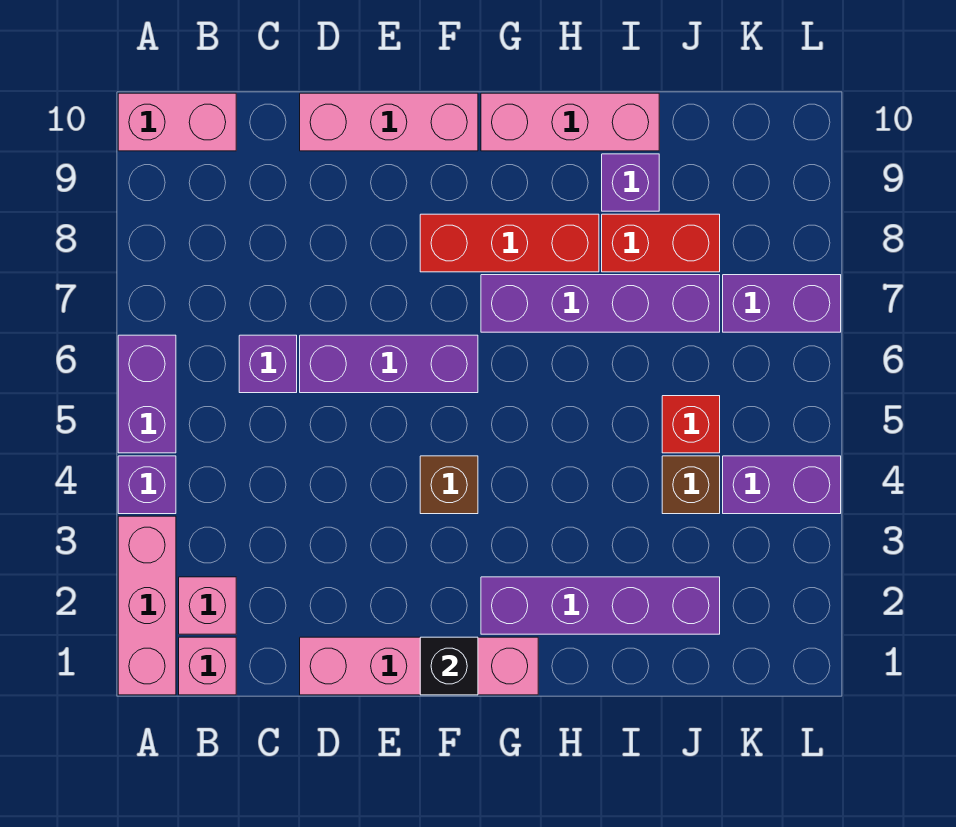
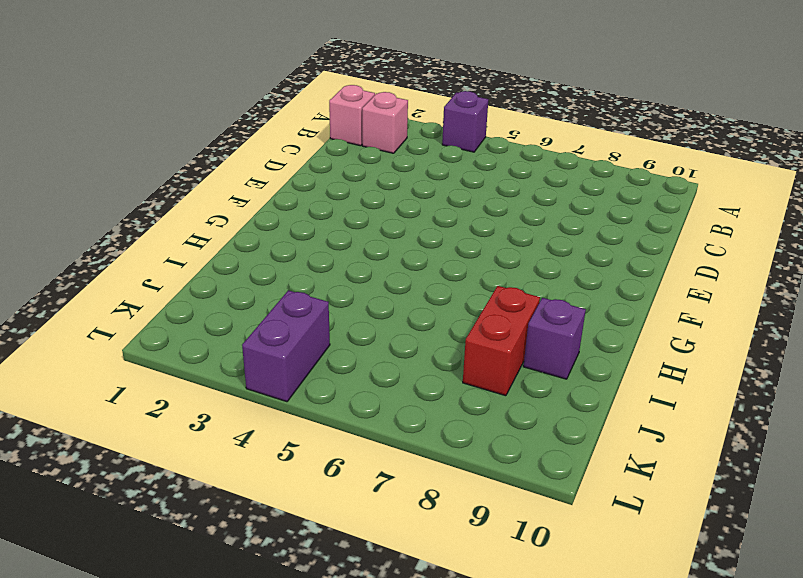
none -> pink 1x3 brick [118,516,176,695]
none -> purple 1x2 brick [118,335,176,453]
none -> pink 1x2 brick [118,93,236,151]

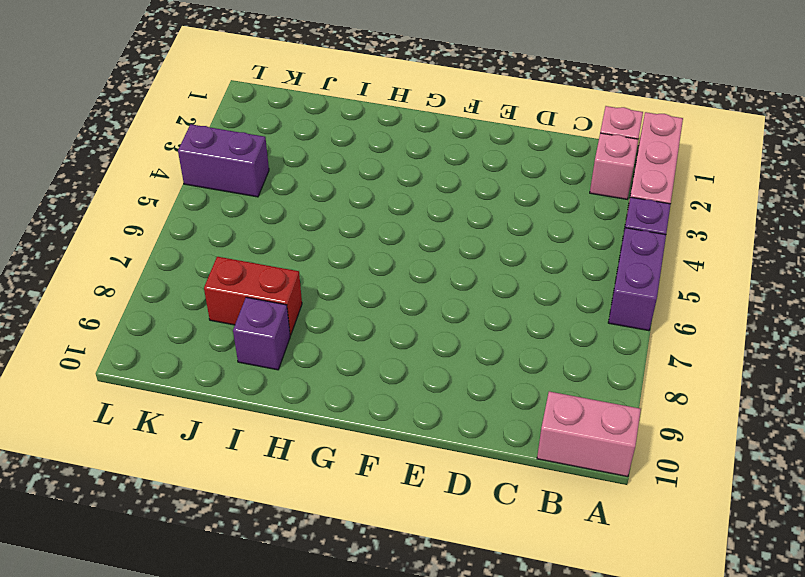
none -> purple 1x1 brick [239,335,297,393]
none -> pink 1x4 brick [300,637,538,695]
none -> purple 1x3 brick [300,335,478,393]

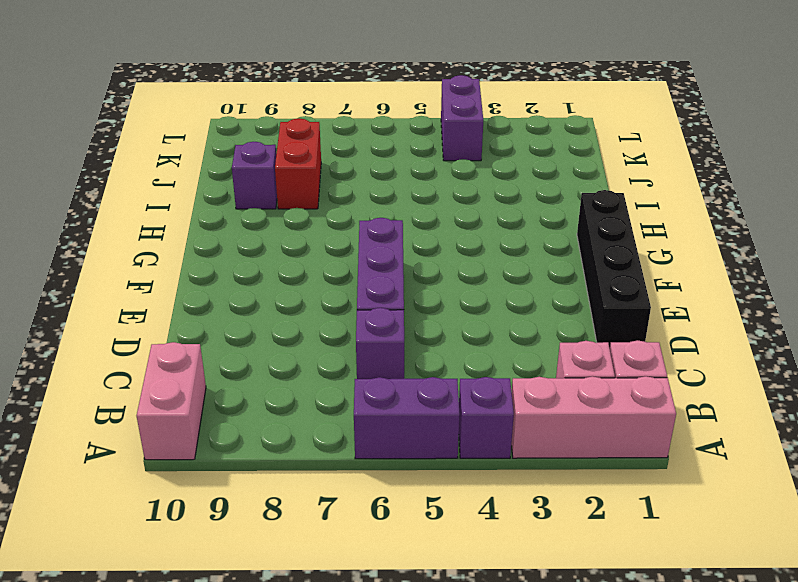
black 1x4 brick [577,190,651,348] -> pink 1x4 brick [300,637,538,695]
none -> pink 1x3 brick [300,93,478,151]
none -> brown 1x1 brick [420,456,478,514]
none -> red 1x3 brick [420,214,599,272]

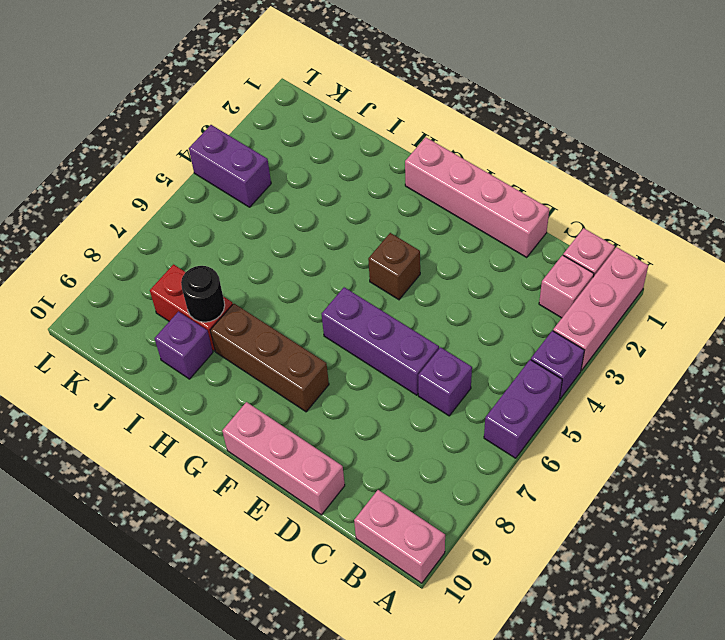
brown 1x3 brick [210,304,329,412] -> red 1x3 brick [420,214,599,272]
black 1x1 round brick [181,266,225,322] -> none
none -> purple 1x4 brick [481,577,720,634]
none -> purple 1x4 brick [481,275,720,332]
none -> pink 1x3 brick [481,93,659,151]

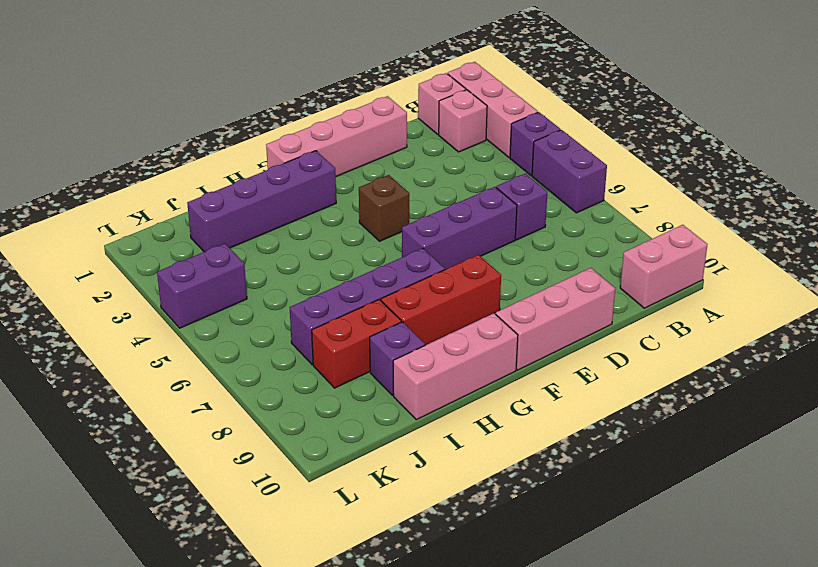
none -> brown 1x1 brick [662,456,720,514]
none -> red 1x1 brick [662,396,720,453]
none -> purple 1x2 brick [723,275,841,332]

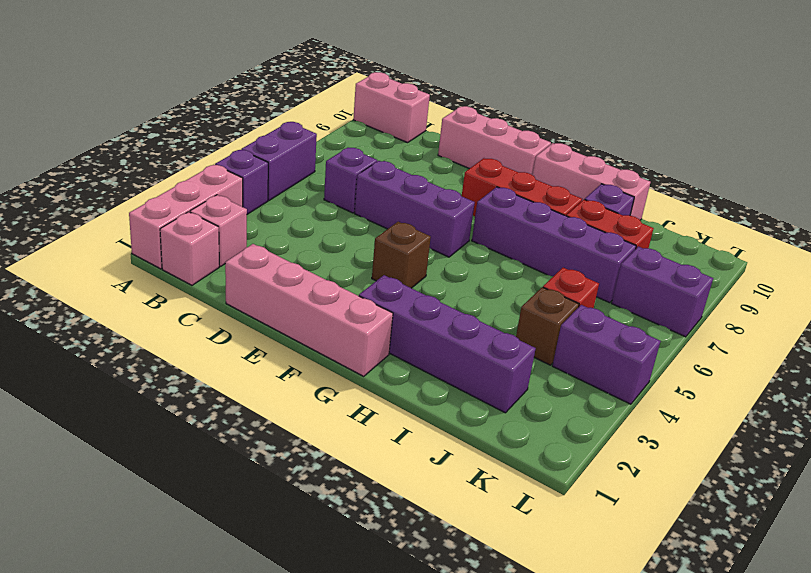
none -> black 1x1 brick [420,637,478,695]

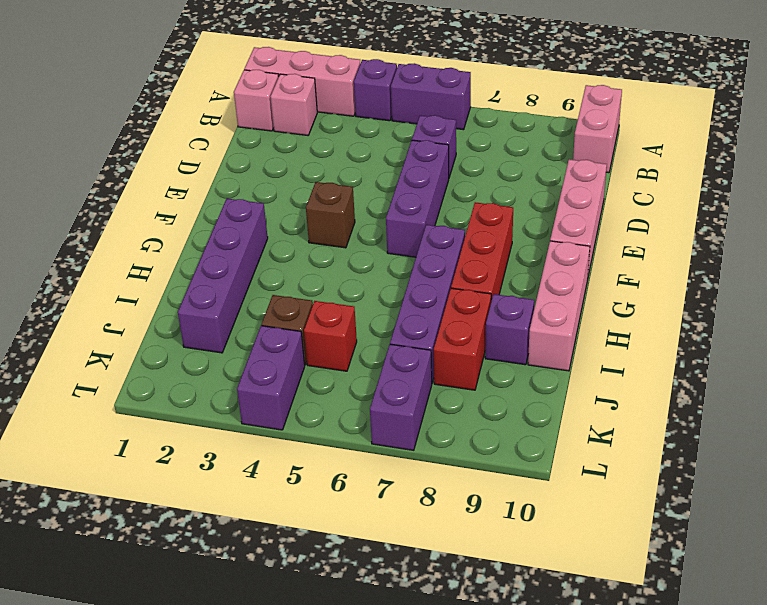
none -> pink 1x4 brick [300,637,538,695]
none -> black 1x1 brick [420,637,478,695]

